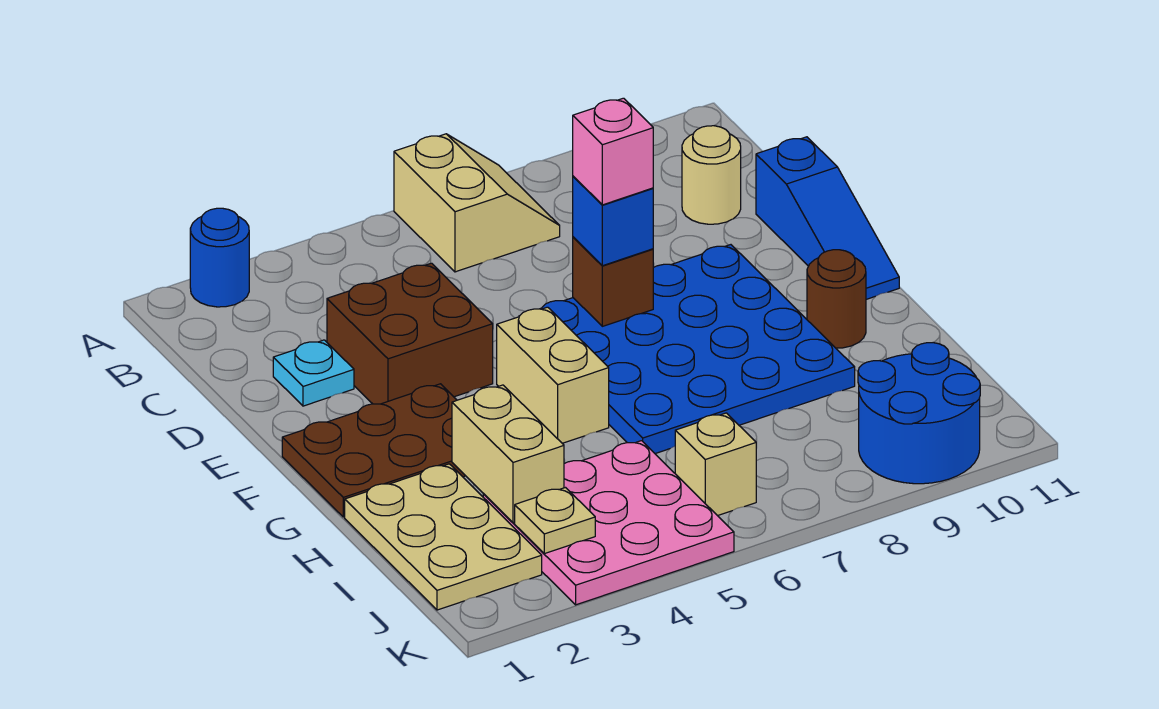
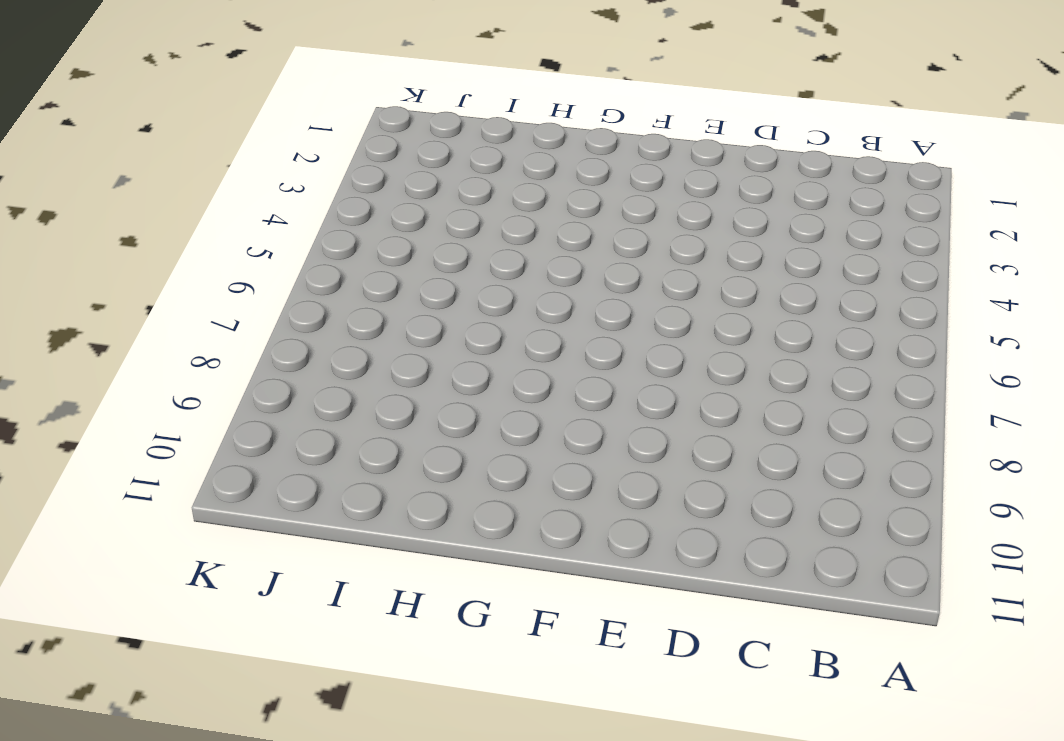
none -> blue 1x1 round brick [190,208,249,307]
none -> tan 2x2 slope [394,134,560,272]
none -> tan 1x1 round brick [682,126,741,224]

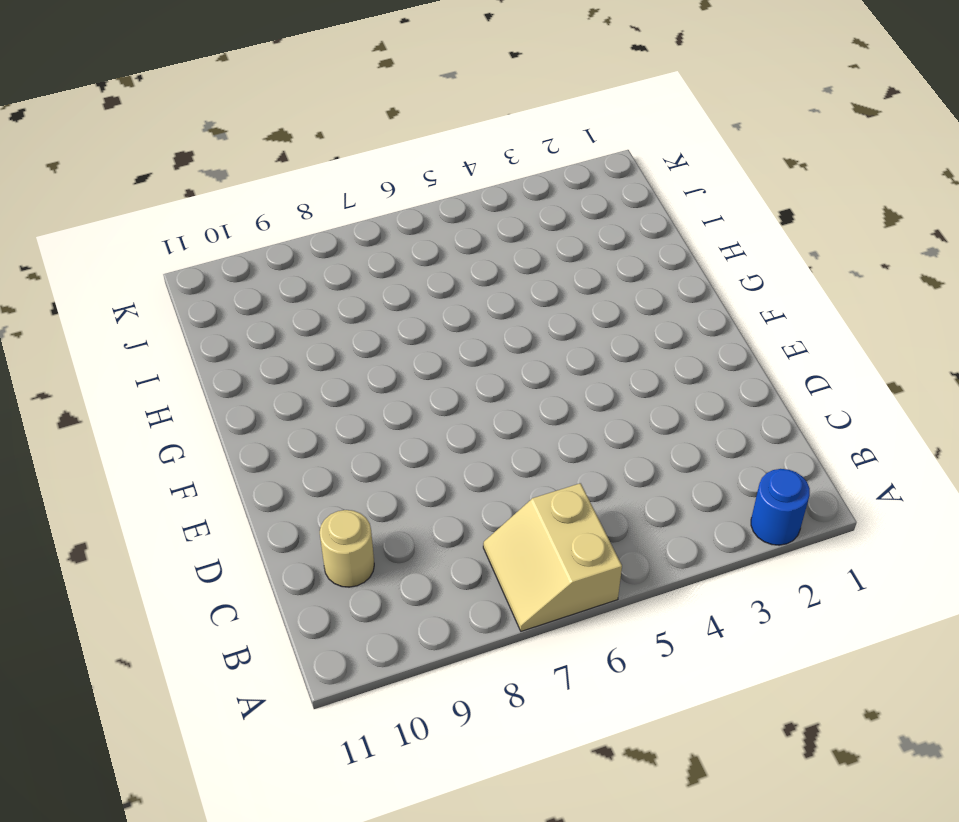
none -> cyan 1x1 plate [273,340,354,406]
none -> brown 2x2 brick [327,263,493,404]
none -> blue 1x3 slope [756,137,899,299]

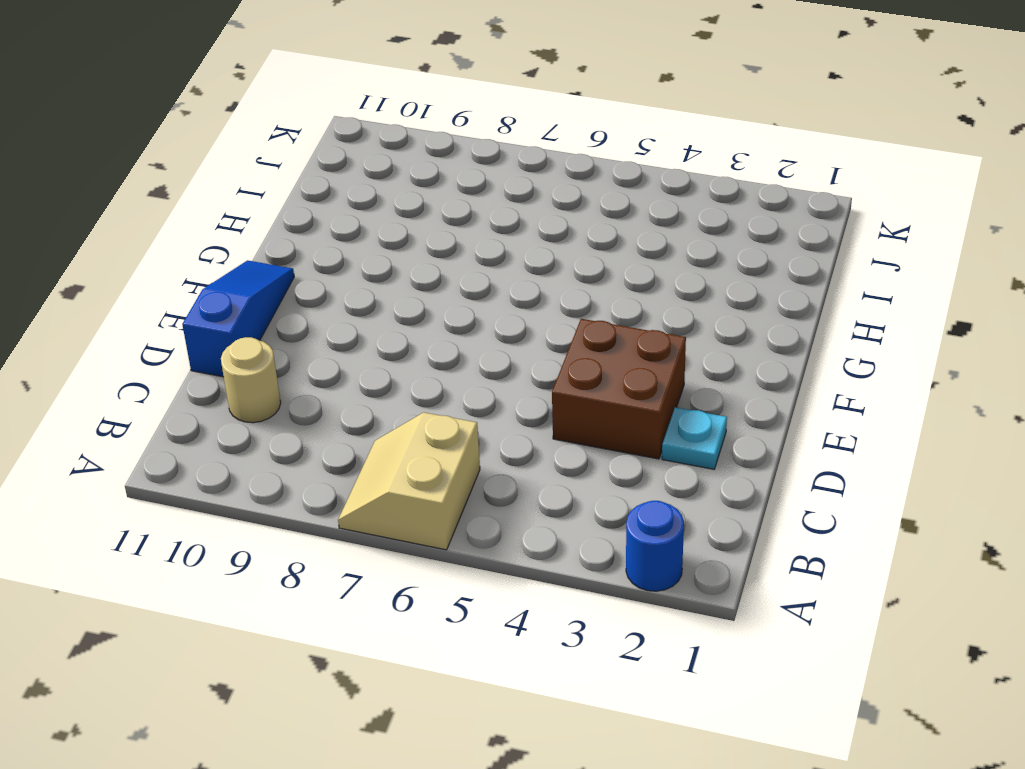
none -> blue 4x4 plate [540,245,855,454]
none -> brown 2x3 plate [282,384,465,517]
none -> tan 1x2 brick [497,307,609,443]

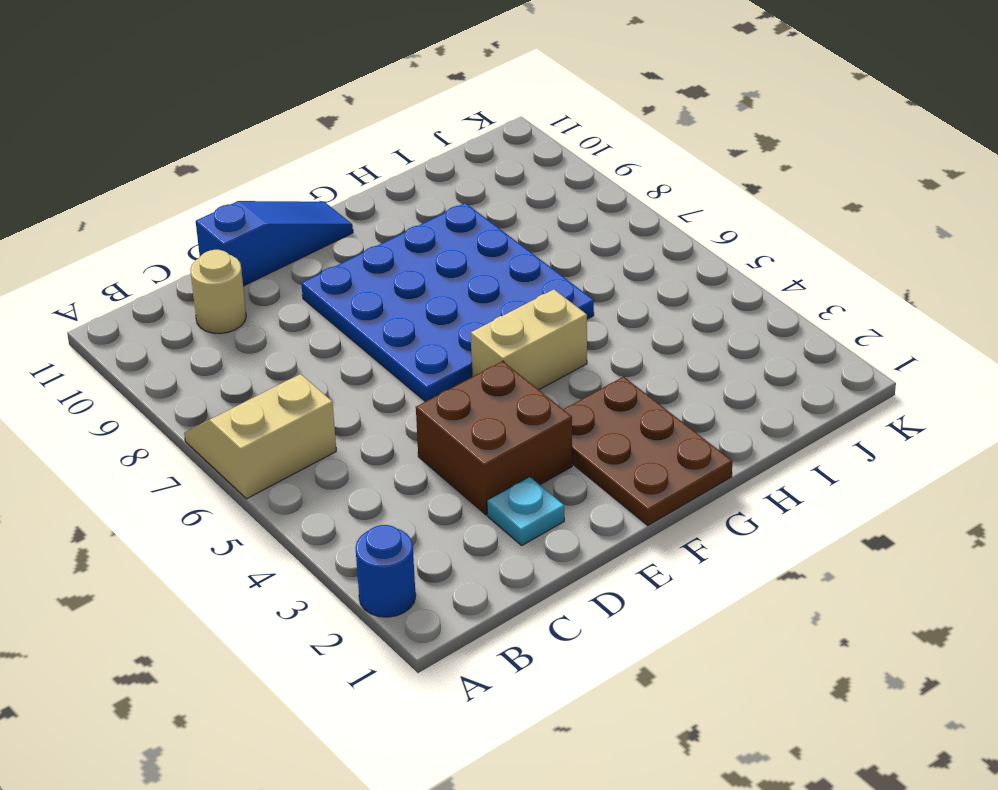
none -> brown 1x1 round brick [807,250,866,348]
none -> tan 2x3 plate [345,464,542,610]
none -> pink 3x3 plate [483,441,734,605]

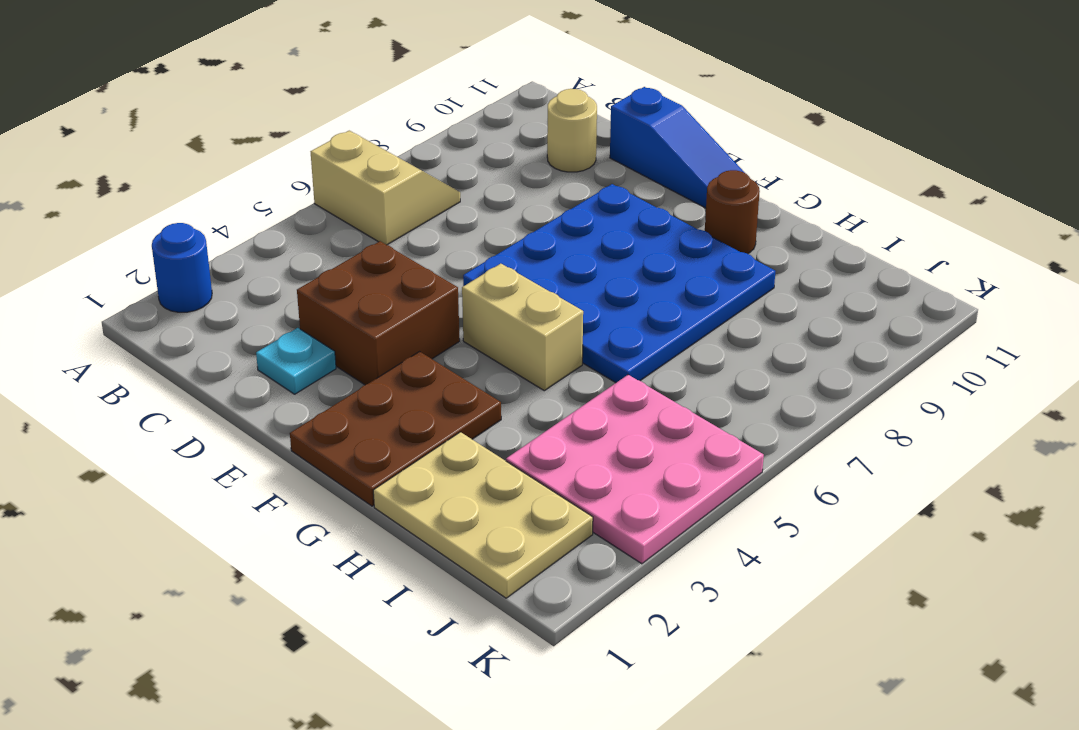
none -> tan 1x1 brick [675,413,756,516]
none -> blue 2x2 round brick [858,343,980,484]
none -> brown 1x1 brick [573,237,653,326]

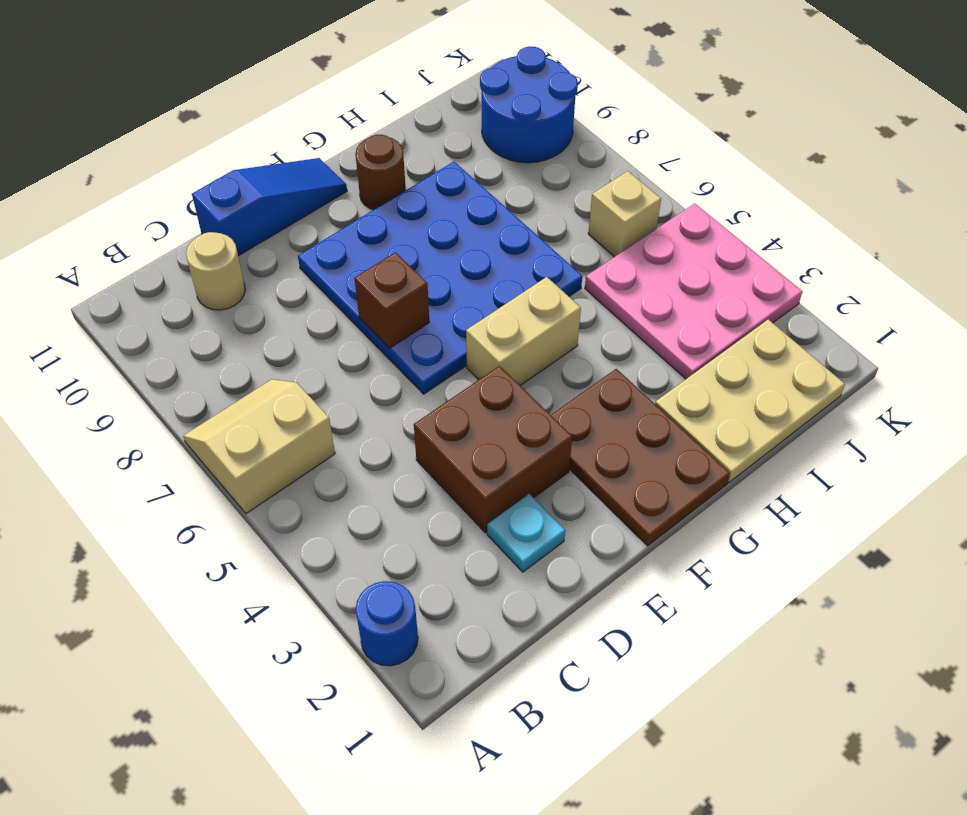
none -> tan 1x2 brick [452,385,564,523]
none -> tan 1x1 plate [515,488,595,554]
none -> blue 1x1 brick [573,176,653,266]

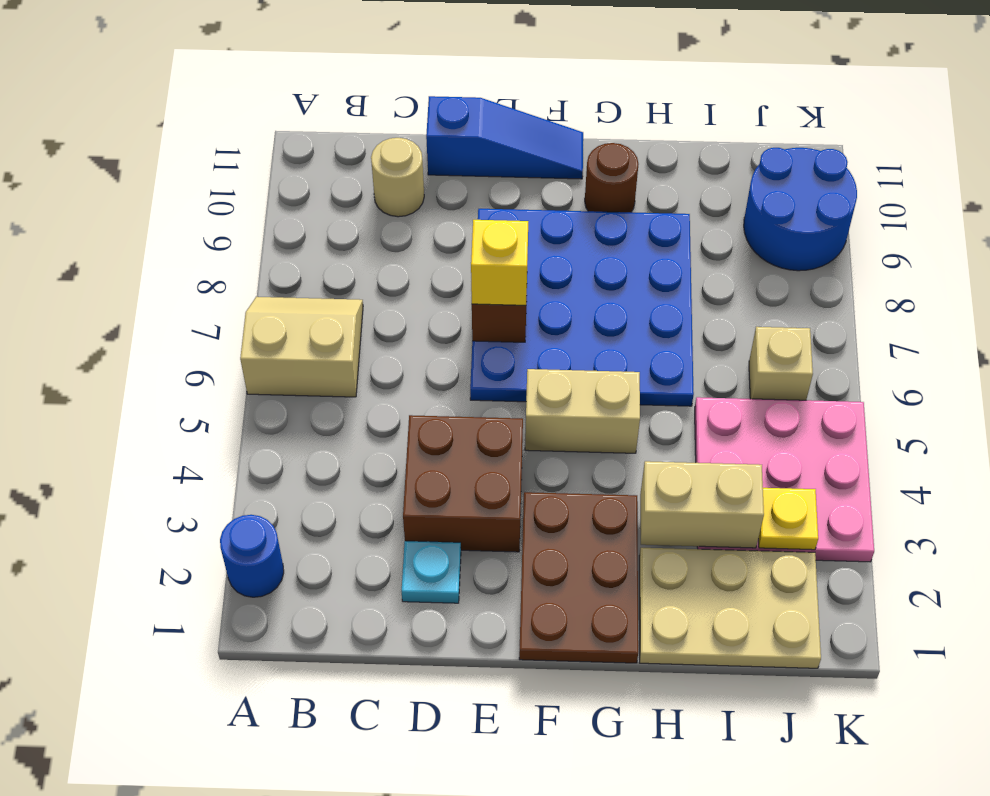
yellow 1x1 brick [471,220,528,305] -> blue 1x1 brick [573,176,653,266]
yellow 1x1 plate [758,488,818,550] -> tan 1x1 plate [515,488,595,554]
none -> pink 1x1 brick [573,98,653,205]

